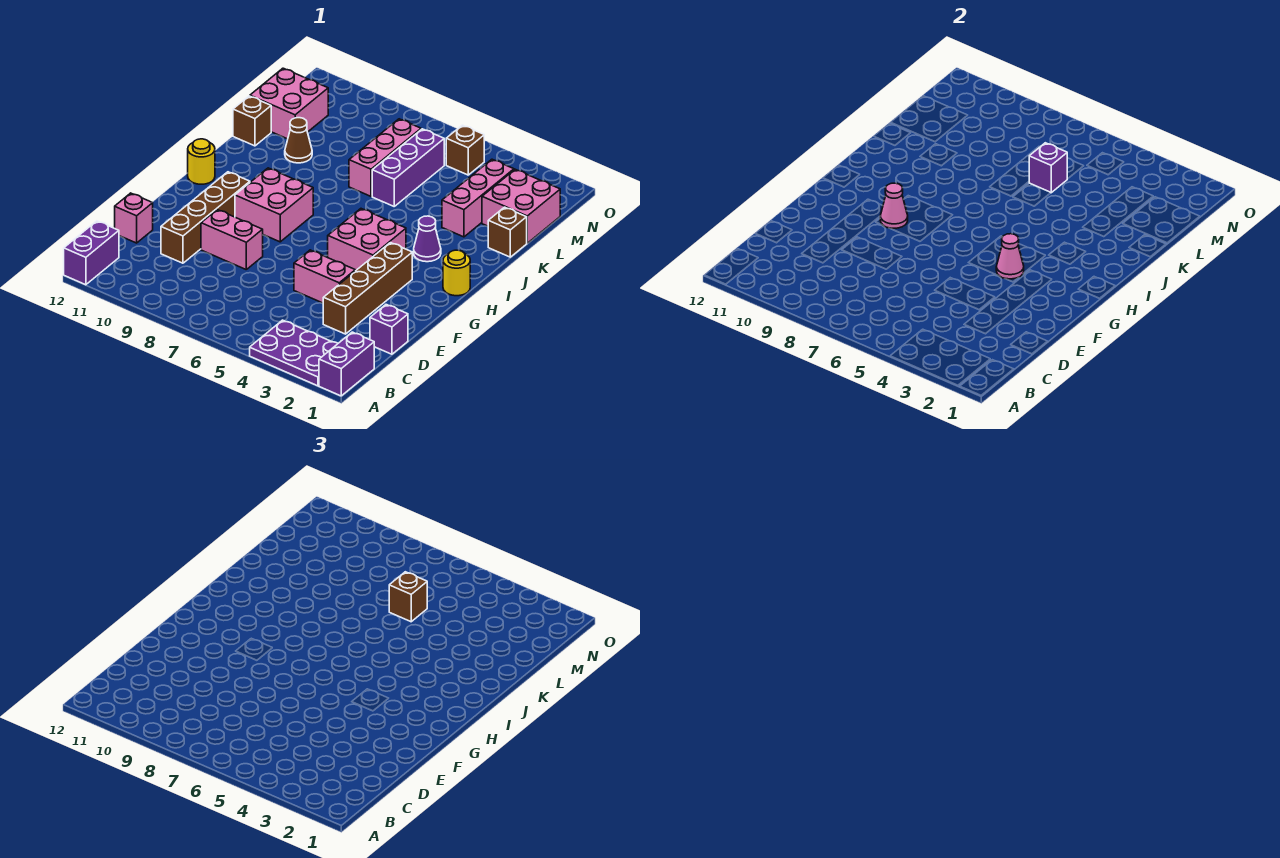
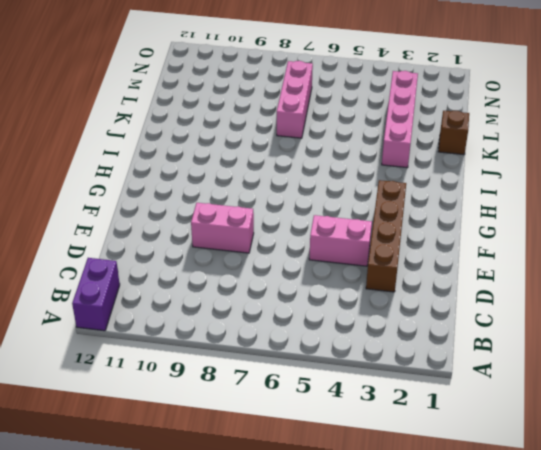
pink 1x4 brick [382,71,418,168] -> pink 1x3 brick [442,159,514,237]
none -> purple 1x2 brick [319,332,374,396]
none -> purple 2x3 plate [250,320,338,386]
none -> purple 1x1 brick [370,305,408,354]

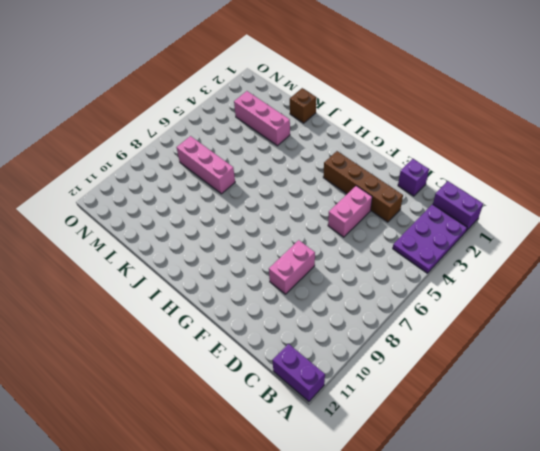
none -> brown 1x4 brick [161,172,250,263]
none -> pink 1x1 brick [115,193,153,243]
none -> pink 2x2 brick [328,209,406,271]

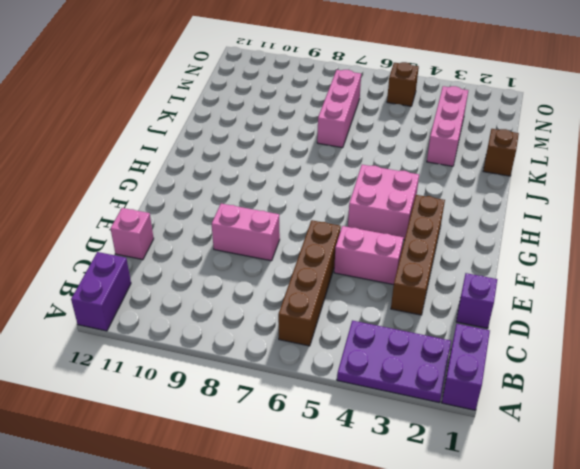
brown 1x4 brick [278,220,341,346] -> brown 1x4 brick moved to [161,172,250,263]
none -> pink 2x2 brick [235,168,313,242]
none -> yellow 1x1 round brick [443,250,470,296]
none -> yellow 1x1 round brick [188,139,215,184]

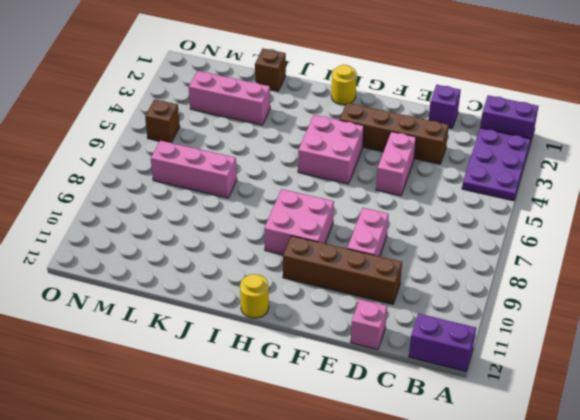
none -> purple 1x1 cone [414,216,441,262]
none -> purple 1x3 brick [372,129,444,206]
none -> brown 1x1 cone [285,118,312,163]

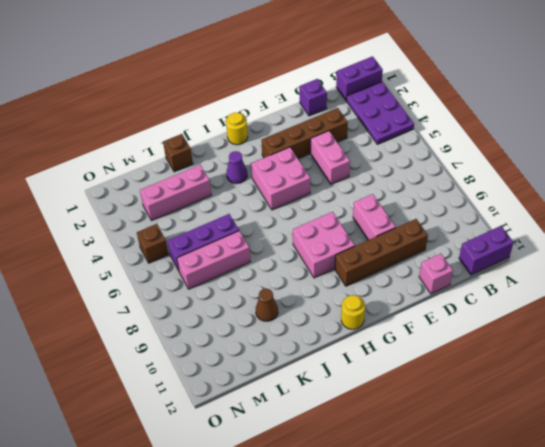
none -> brown 1x1 brick [233,96,271,146]
none -> pink 2x2 brick [482,169,560,243]
none -> pink 2x2 brick [250,68,328,139]

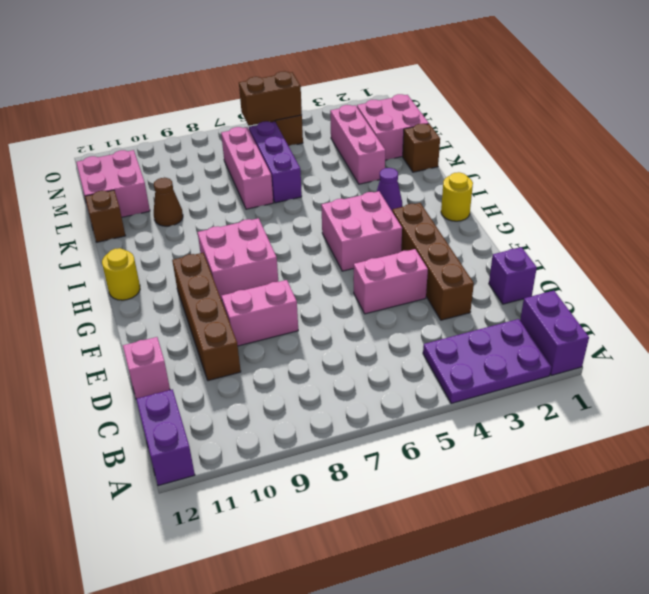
brown 1x2 brick [239,71,302,126] -> none
none -> pink 1x1 cone [996,234,1024,279]
none -> pink 1x1 cone [880,183,908,228]
none -> purple 1x1 brick [1029,143,1067,193]

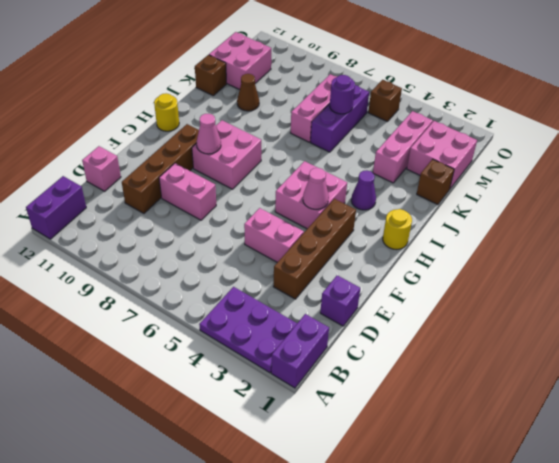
purple 1x1 round brick [330,75,355,114] -> purple 1x1 brick [1029,143,1067,193]
none -> brown 1x1 brick [389,572,427,622]

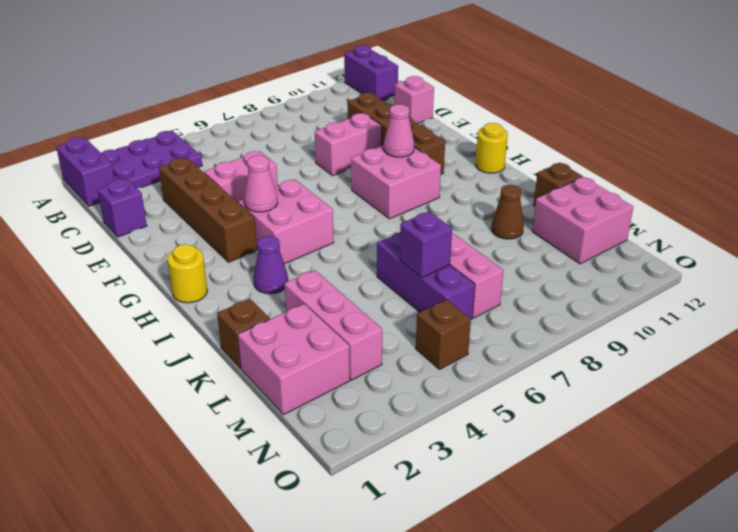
none -> brown 1x1 brick [389,572,427,622]

